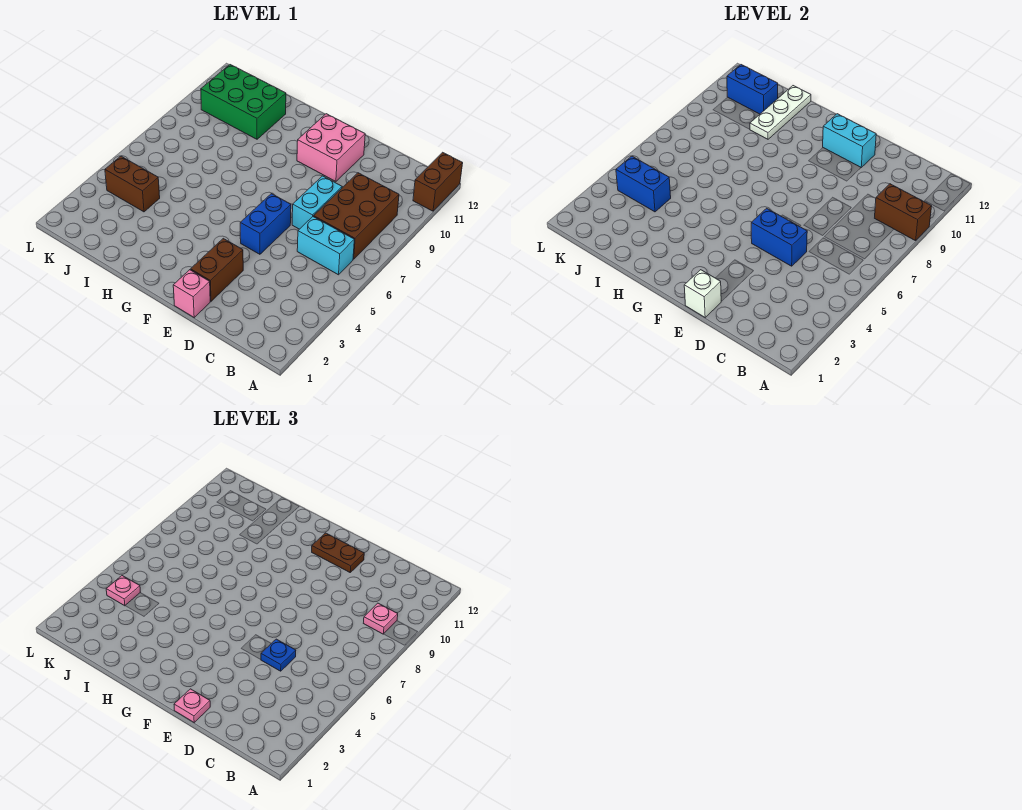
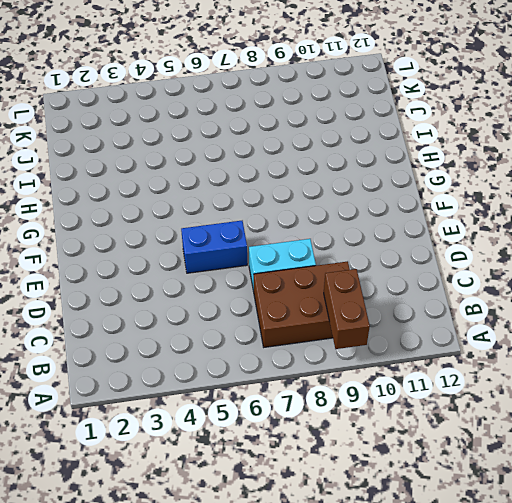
none -> brown 1x2 brick [413,152,463,211]
none -> cyan 1x2 brick [297,217,354,275]
none -> pink 1x1 brick [173,270,210,317]

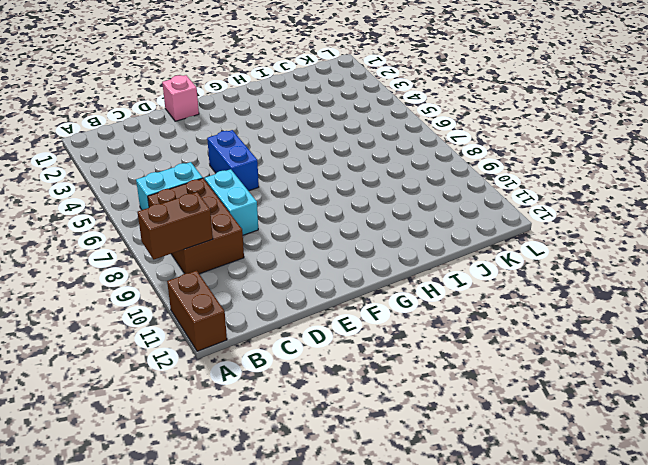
none -> brown 1x2 brick [191,238,243,301]
none -> pink 2x2 brick [297,114,365,181]
none -> green 2x3 brick [201,65,286,139]

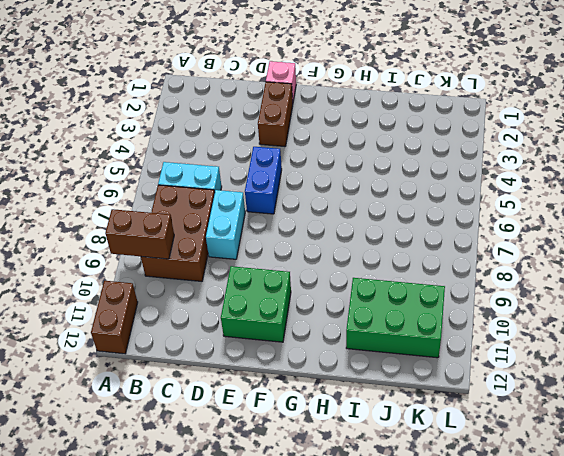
green 2x2 brick [221,266,291,342] -> pink 2x2 brick [297,114,365,181]
none -> brown 1x2 brick [105,156,160,212]
none -> blue 1x2 brick [751,208,807,266]
none -> white 1x1 brick [684,270,721,317]

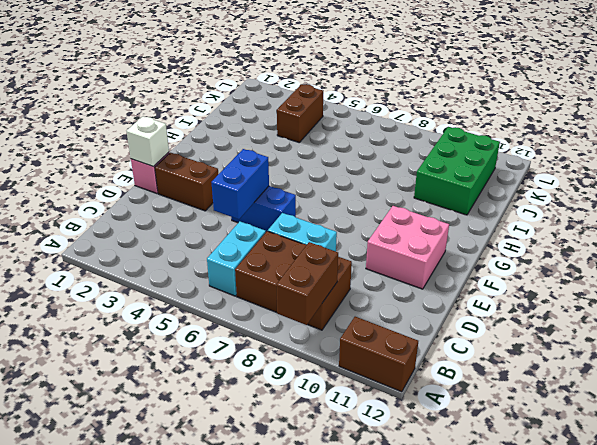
none -> cyan 1x2 brick [823,114,876,167]
none -> white 1x3 plate [750,86,811,139]
none -> blue 1x2 brick [616,156,671,212]

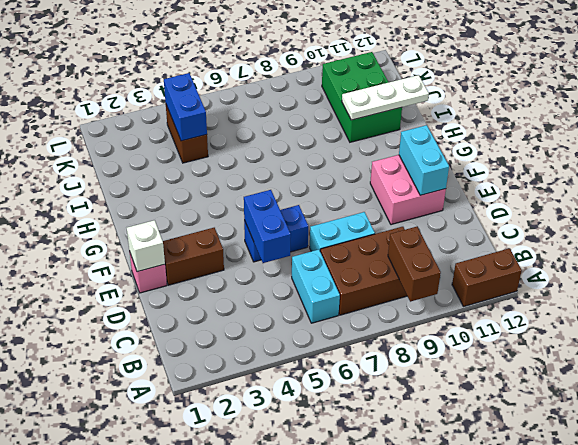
none -> blue 1x2 brick [727,65,778,114]
none -> pink 1x1 plate [364,603,398,634]
none -> blue 1x1 plate [261,639,296,671]

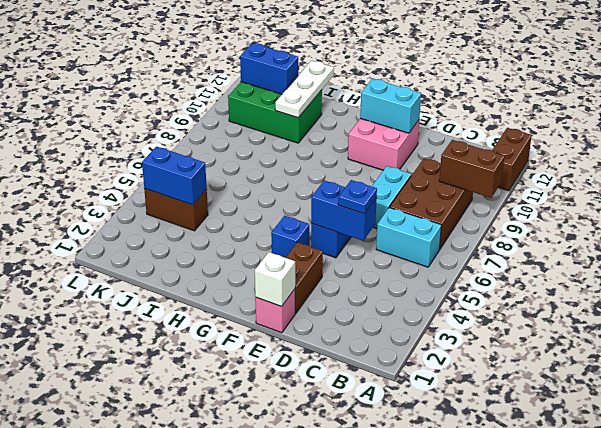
blue 1x1 brick [271,216,309,258] -> none
none -> pink 1x1 plate [364,603,398,634]
none -> pink 1x1 plate [174,689,210,722]
none -> brown 1x2 plate [312,533,364,572]

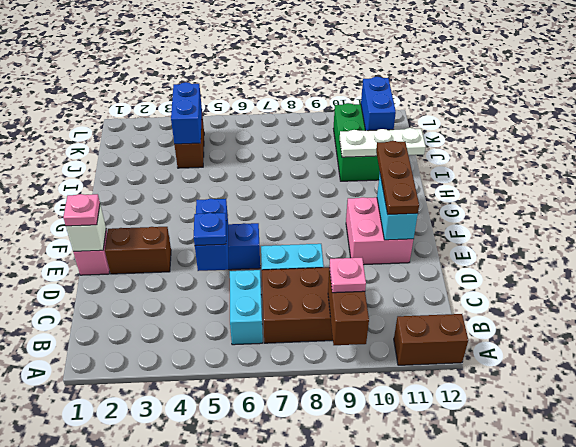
brown 1x3 plate [376,141,419,215] -> brown 1x2 plate [312,533,364,572]
none -> pink 1x1 plate [106,576,140,606]

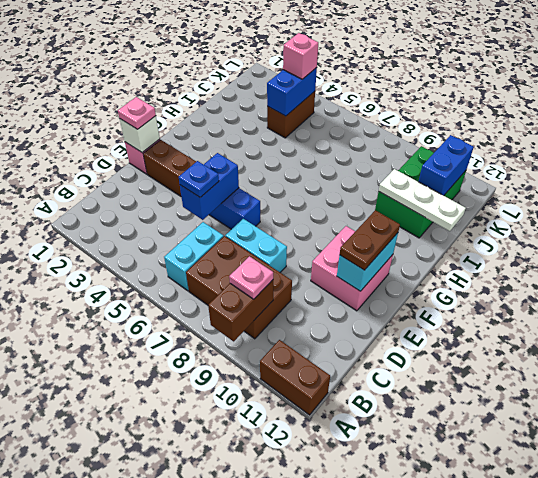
pink 1x1 brick [283,33,318,79] -> pink 1x1 plate [106,576,140,606]

